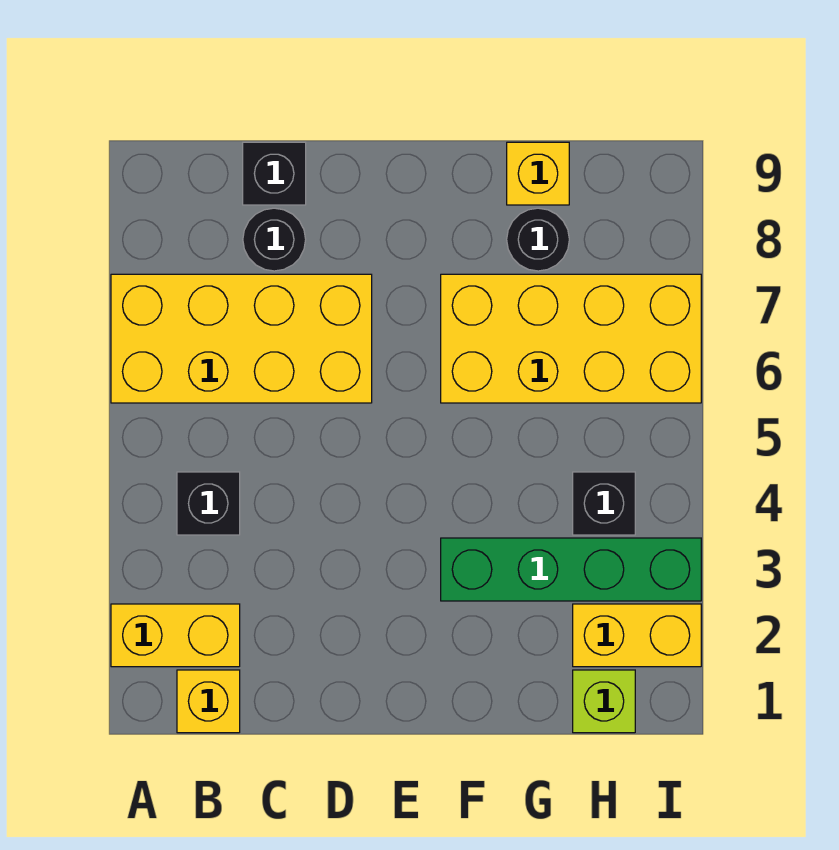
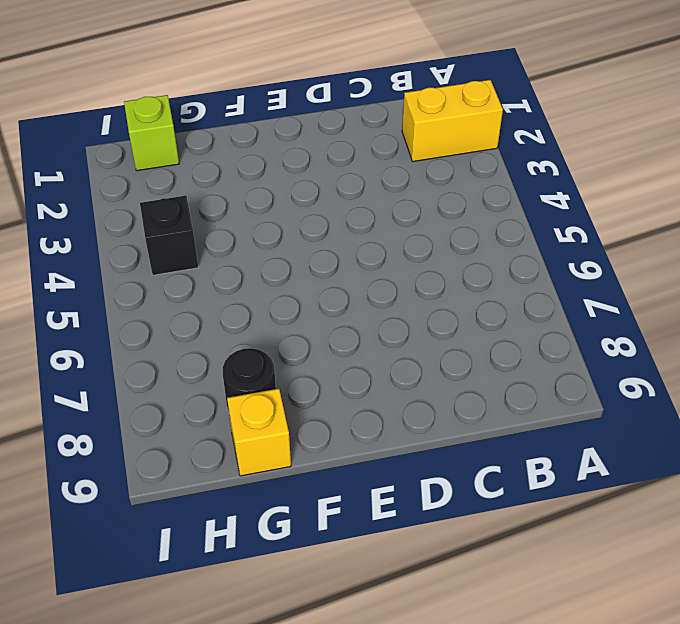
none -> yellow 2x4 brick [111,274,372,403]
none -> yellow 1x1 brick [177,670,240,733]
none -> black 1x1 brick [177,472,240,535]

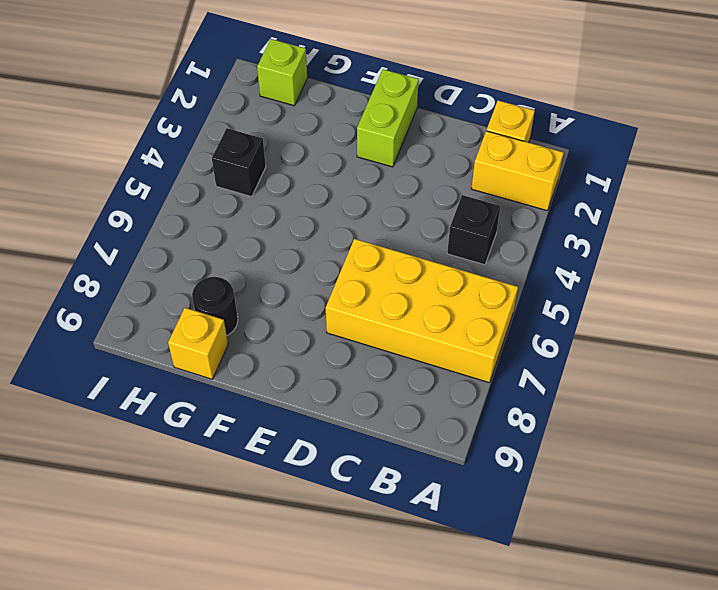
lime 1x2 brick [357,69,419,167] -> none
none -> black 1x1 round brick [243,208,306,271]
none -> black 1x1 brick [243,142,306,205]
none -> green 1x4 brick [441,538,701,601]

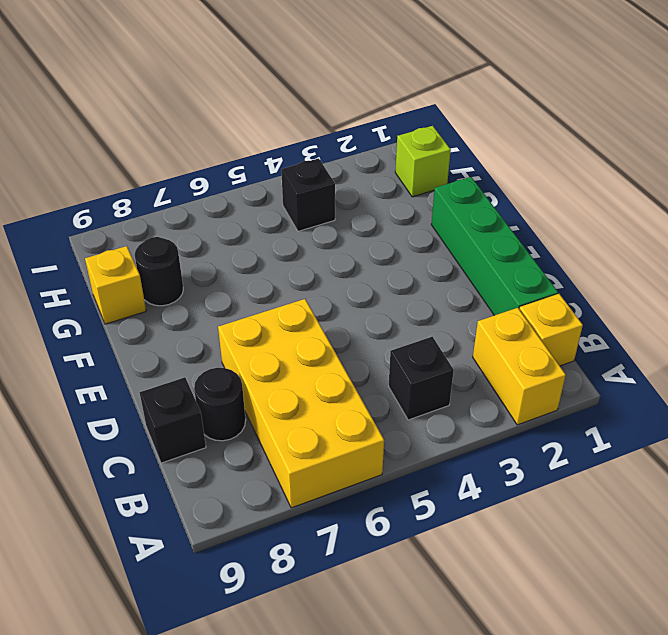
green 1x4 brick [431,177,558,316] -> green 1x4 brick moved to [441,538,701,601]
none -> yellow 2x4 brick [441,274,701,403]
none -> yellow 1x2 brick [573,604,701,667]

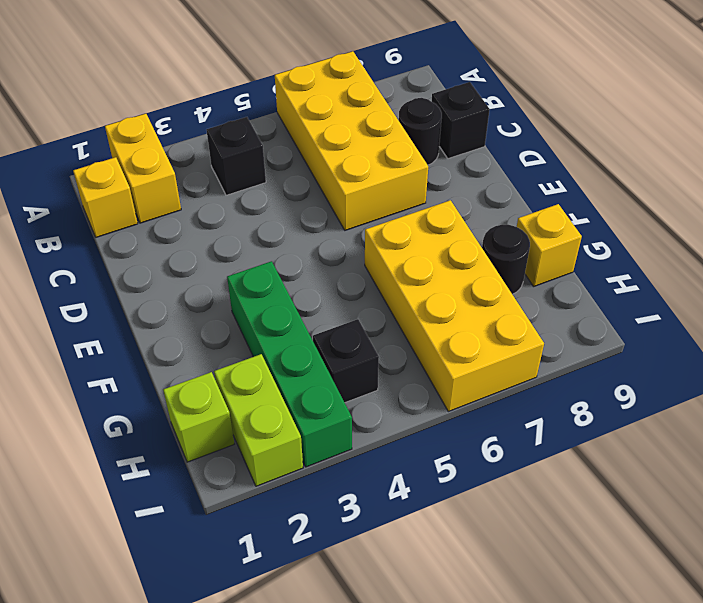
lime 1x2 brick [214,354,303,486] -> yellow 1x2 brick [573,604,701,667]

